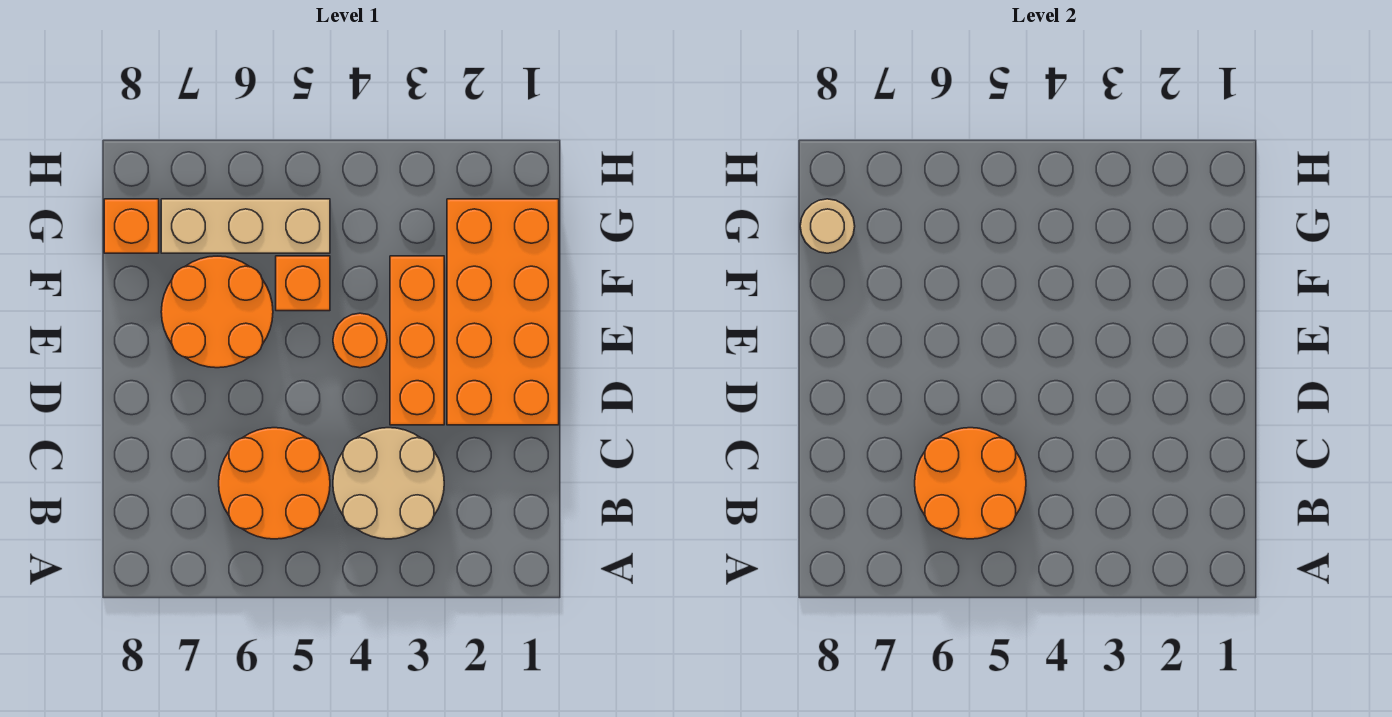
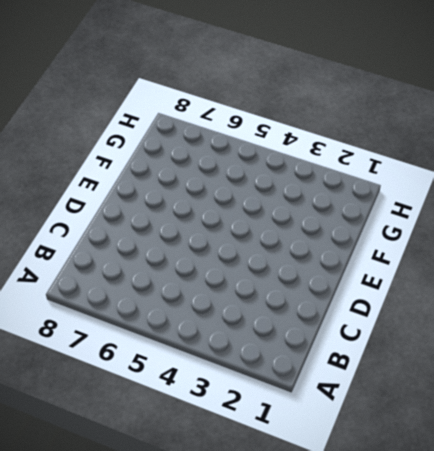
none -> tan 2x2 round brick [333,428,444,539]
none -> orange 2x2 round brick [219,428,330,539]

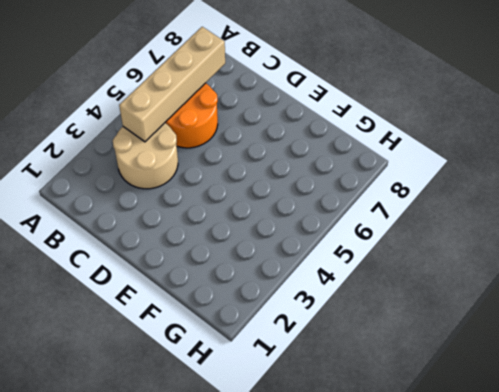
tan 1x4 brick [119,27,225,142] -> orange 2x2 round brick [915,428,1026,539]
none -> orange 2x4 brick [447,199,559,425]
none -> orange 1x3 brick [390,256,444,425]

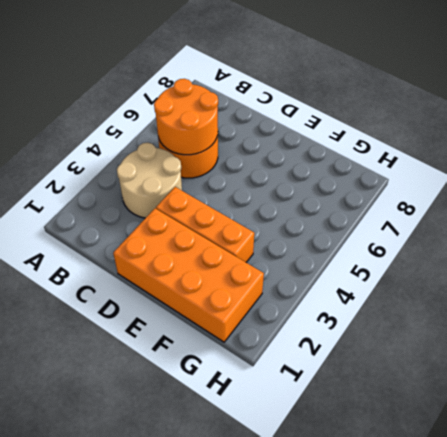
none -> orange 1x1 round brick [333,313,387,368]
none -> orange 2x2 round brick [161,256,273,368]

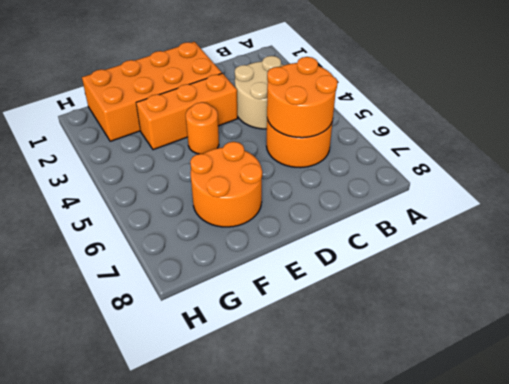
none -> orange 1x1 brick [276,256,330,311]
none -> tan 1x3 brick [161,199,330,253]

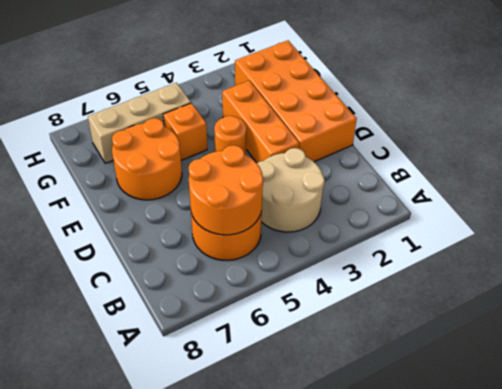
none -> orange 1x1 brick [104,199,159,253]
none -> tan 1x1 round brick [800,199,855,253]

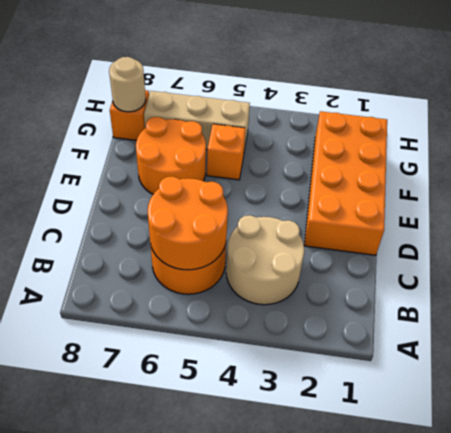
none -> orange 1x3 brick [390,256,444,425]
none -> orange 1x1 round brick [333,313,387,368]

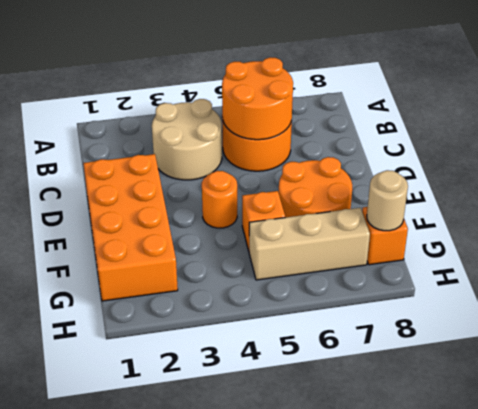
none -> orange 1x3 brick [390,256,444,425]

